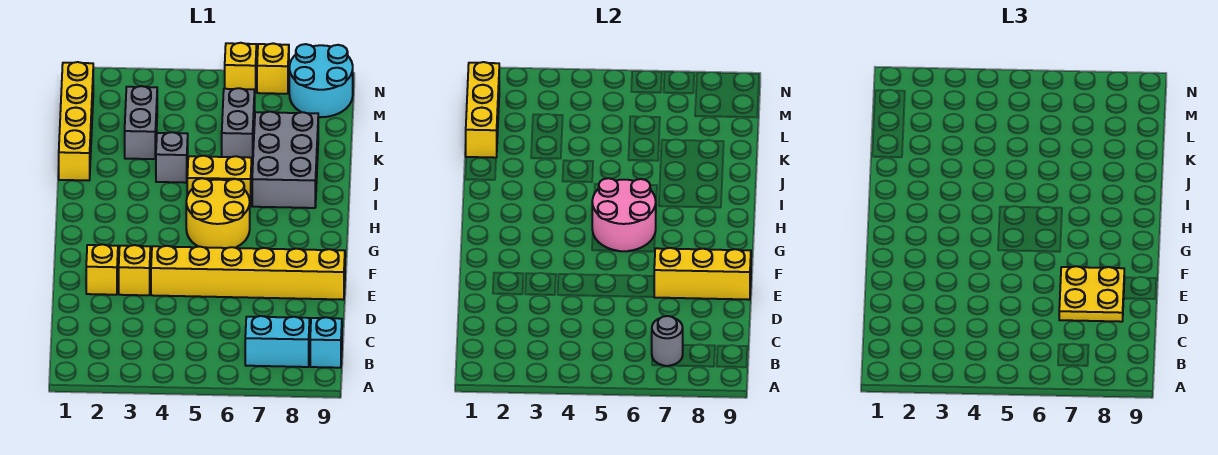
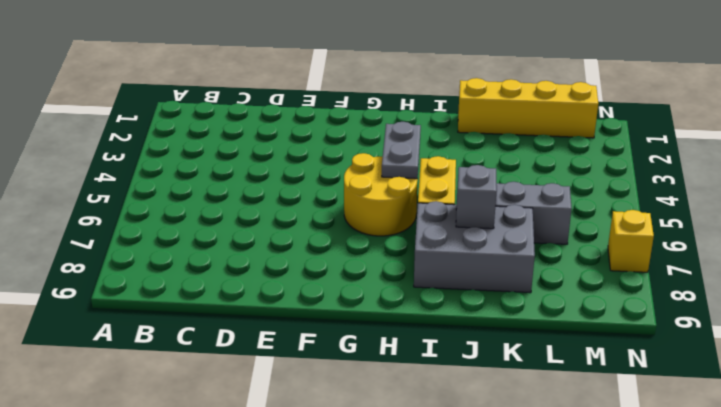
grey 1x2 plate [382,122,421,179] -> pink 2x2 round brick [592,178,656,251]
grey 1x1 brick [456,165,497,229] -> grey 1x1 brick moved to [156,132,188,183]
none -> cyan 1x2 brick [245,316,310,367]
none -> cyan 1x1 brick [310,317,342,368]
none -> yellow 1x1 brick [86,244,118,295]

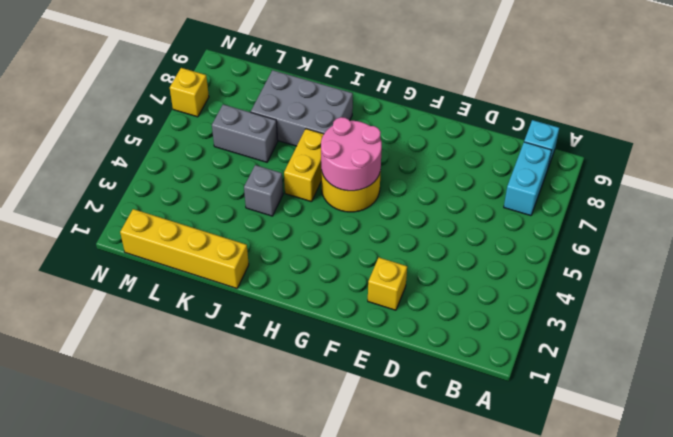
none -> yellow 1x1 brick [119,245,150,295]
none -> yellow 1x6 brick [151,246,345,300]
none -> grey 1x2 brick [125,86,157,159]

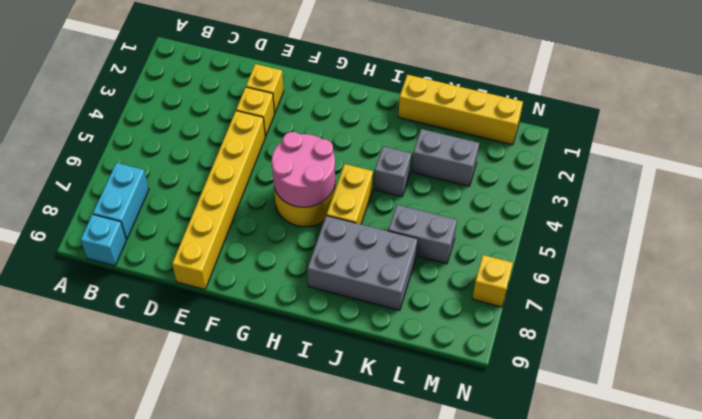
none -> cyan 2x2 round brick [289,44,353,117]
none -> yellow 1x1 brick [225,43,256,93]
none -> grey 1x1 round brick [652,316,683,366]

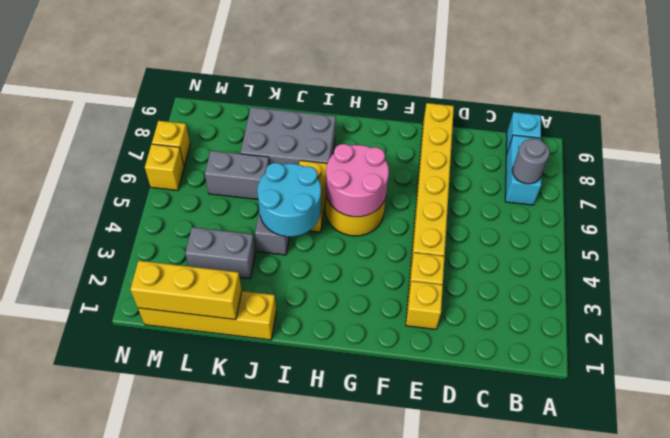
cyan 2x2 round brick [257,163,321,237] -> cyan 2x2 round brick moved to [289,44,353,117]
none -> yellow 1x3 brick [654,248,751,300]
none -> yellow 2x2 plate [1059,266,1124,322]

